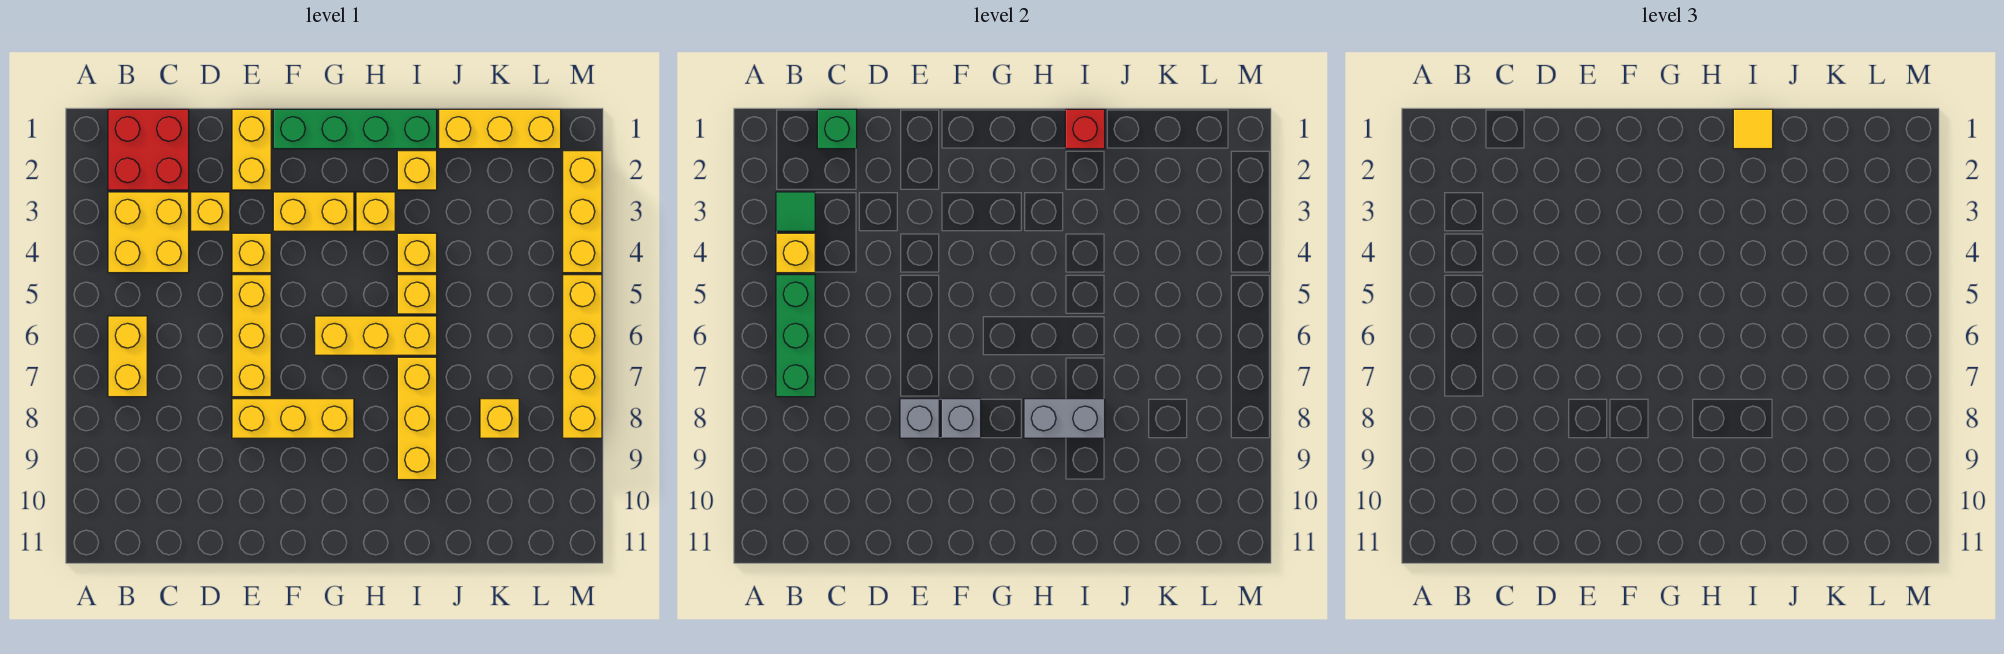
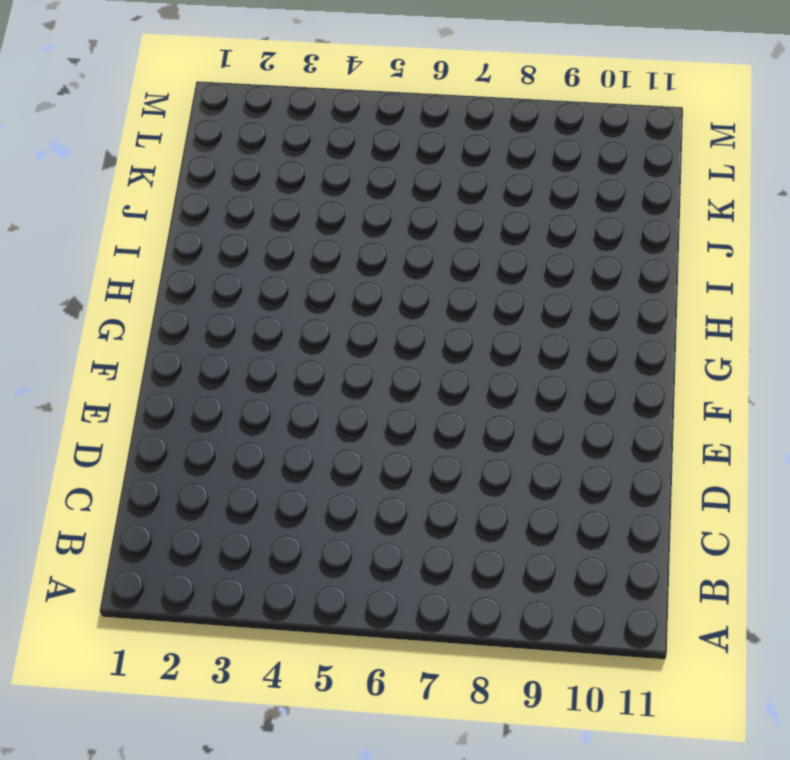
none -> red 2x2 brick [108,109,189,190]
none -> yellow 2x2 brick [108,192,189,273]
none -> yellow 1x2 brick [108,316,147,397]

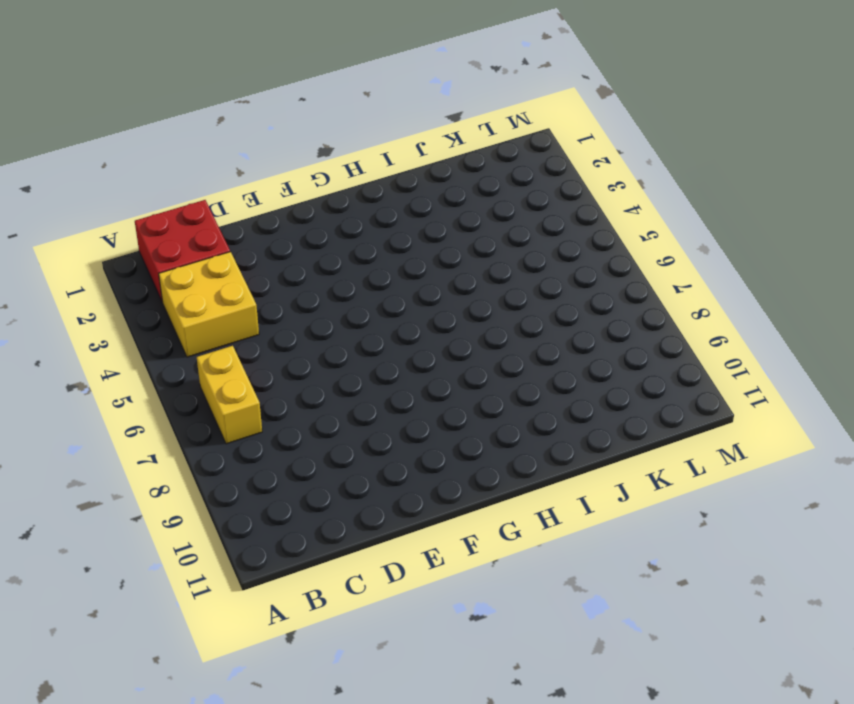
none -> yellow 1x1 brick [191,192,230,231]
none -> yellow 1x2 brick [232,109,271,190]
none -> yellow 1x1 brick [232,233,271,273]

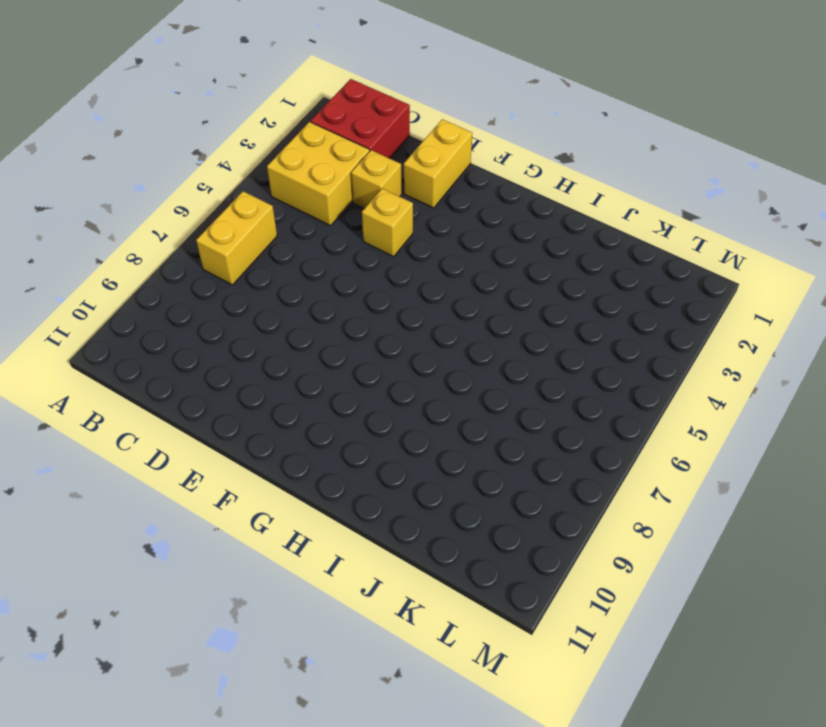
none -> yellow 1x3 brick [232,275,271,397]
none -> yellow 1x3 brick [232,399,354,438]
none -> green 1x4 brick [273,109,437,149]

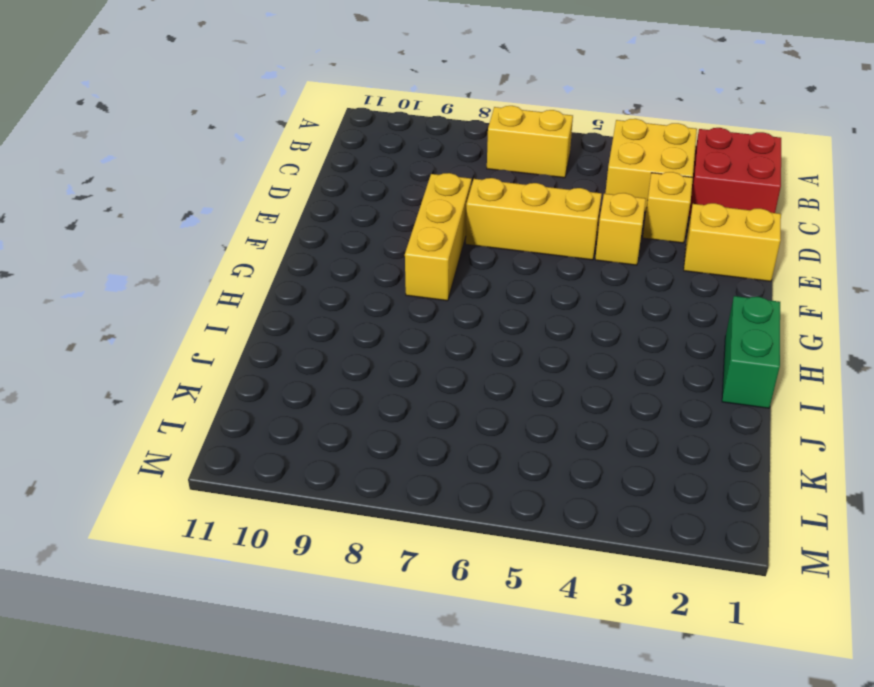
green 1x2 brick [722,296,780,408] -> green 1x4 brick [273,109,437,149]
none -> yellow 1x2 brick [273,192,354,231]
none -> yellow 1x3 brick [315,316,437,355]
none -> yellow 1x1 brick [356,192,395,231]

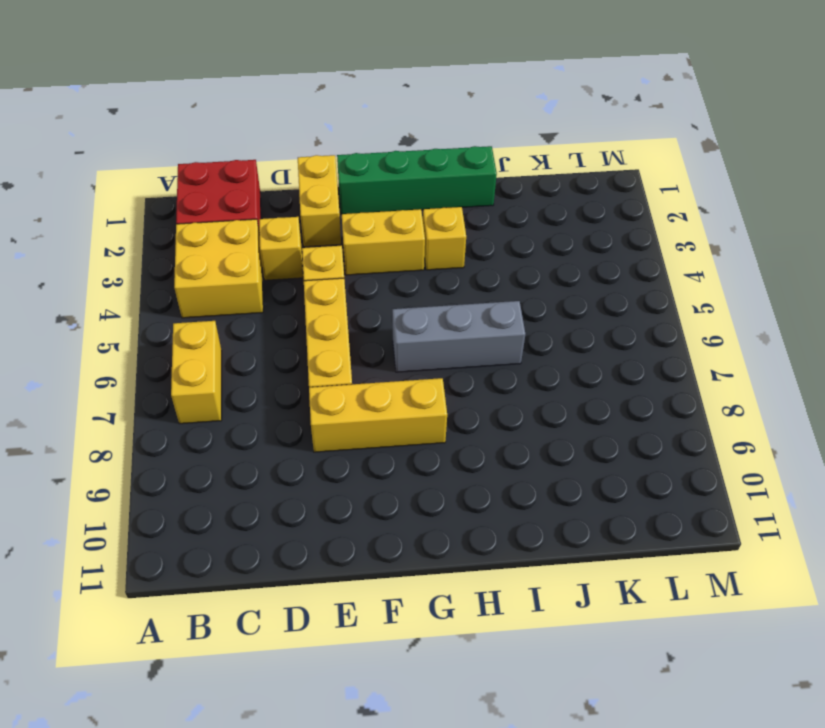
grey 1x3 brick [392,301,525,372] -> yellow 1x3 brick [315,316,437,355]
none -> yellow 1x1 brick [397,151,437,190]
none -> yellow 1x1 brick [397,233,437,273]
none -> yellow 1x1 brick [397,275,437,314]

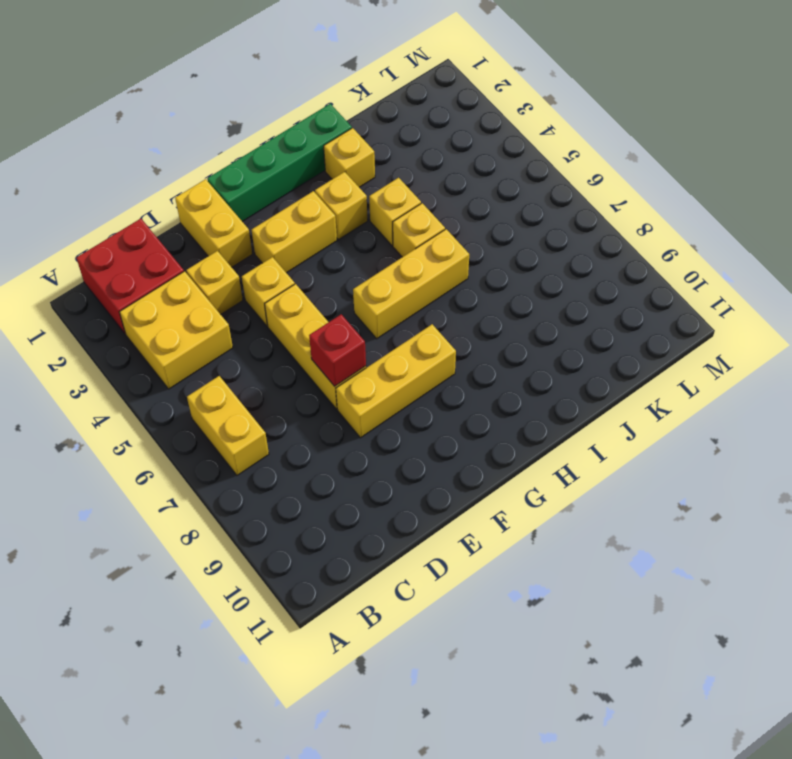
red 1x1 brick [309,314,366,386] -> red 1x1 brick moved to [1065,109,1105,149]
none -> yellow 1x3 brick [397,357,437,480]
none -> yellow 1x3 brick [439,109,561,149]
none -> yellow 1x1 brick [480,399,519,438]

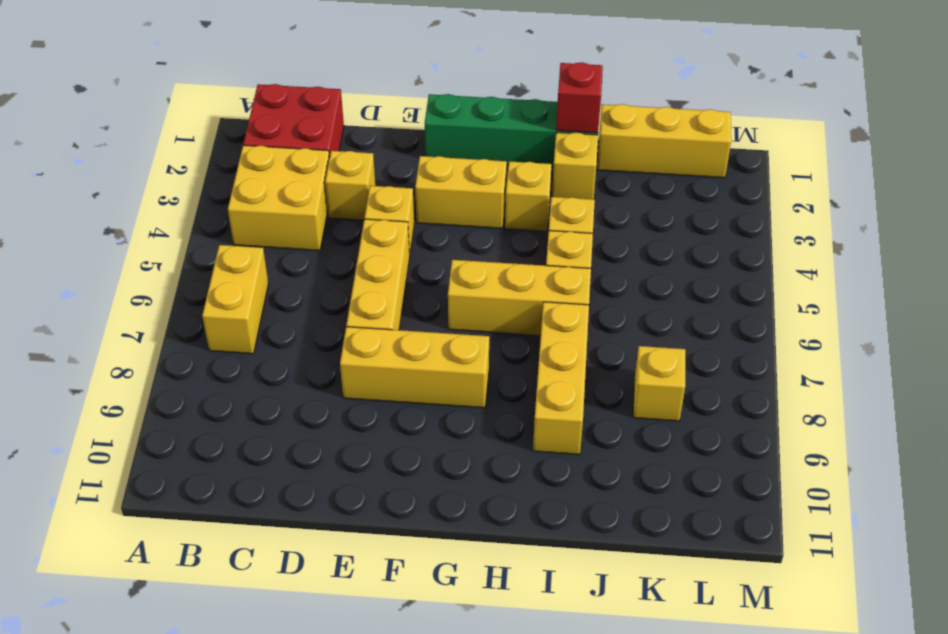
none -> yellow 1x2 brick [232,109,271,190]
none -> yellow 1x3 brick [563,151,602,273]
none -> yellow 1x4 brick [563,275,602,438]

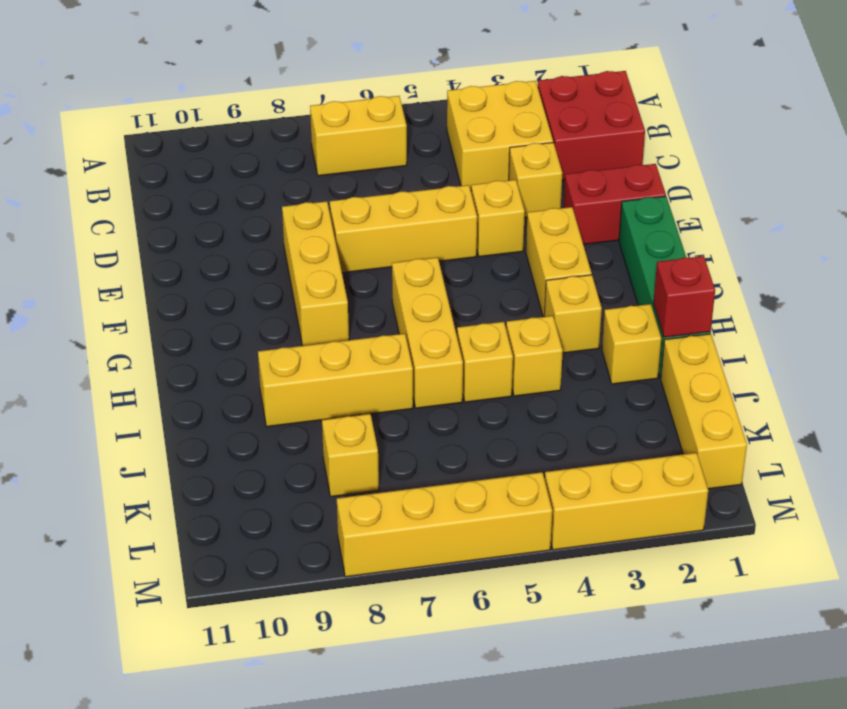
red 1x2 brick [563,164,666,244] -> yellow 1x2 brick [232,109,271,190]
none -> green 1x1 tile [776,192,815,231]
none -> yellow 1x1 brick [776,233,815,273]
none -> green 1x3 brick [776,275,815,397]

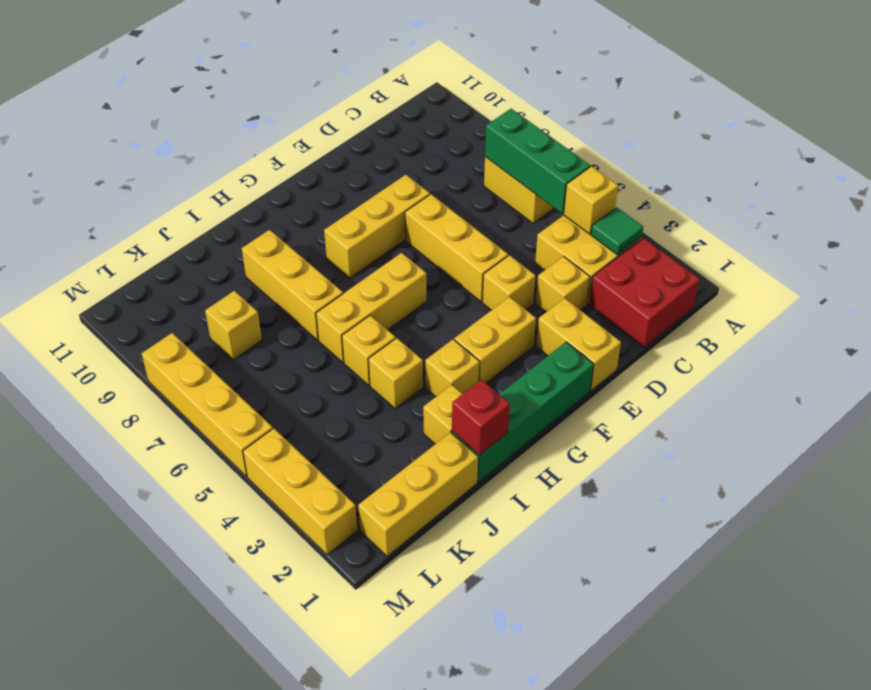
none -> green 1x1 brick [817,109,857,149]
none -> grey 1x1 brick [900,399,939,438]
none -> grey 1x1 brick [941,399,981,438]

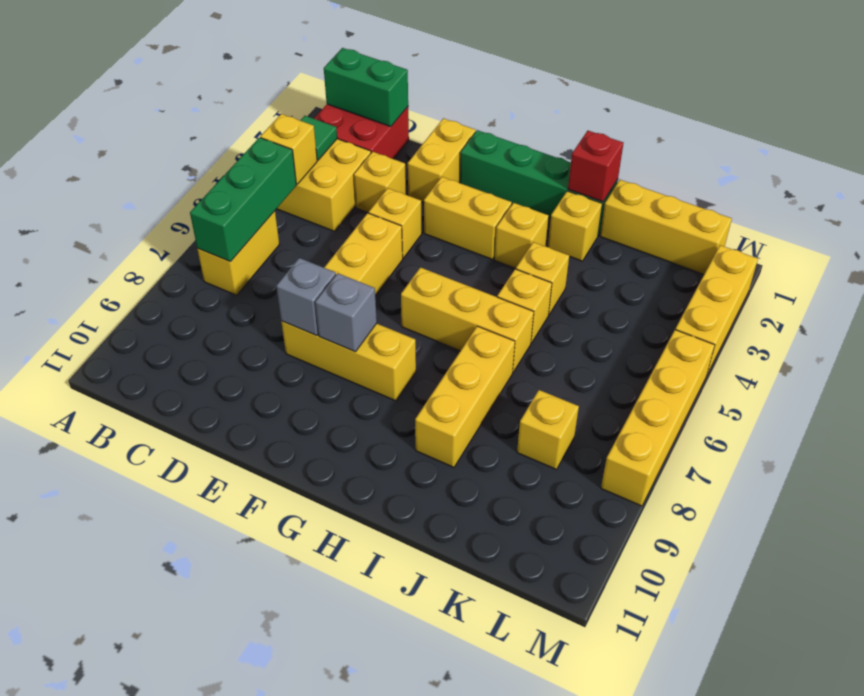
green 1x2 brick [324,48,408,127] -> green 1x1 brick [817,109,857,149]
none -> grey 1x2 brick [1024,399,1105,438]
none -> yellow 1x1 tile [1733,109,1773,149]

